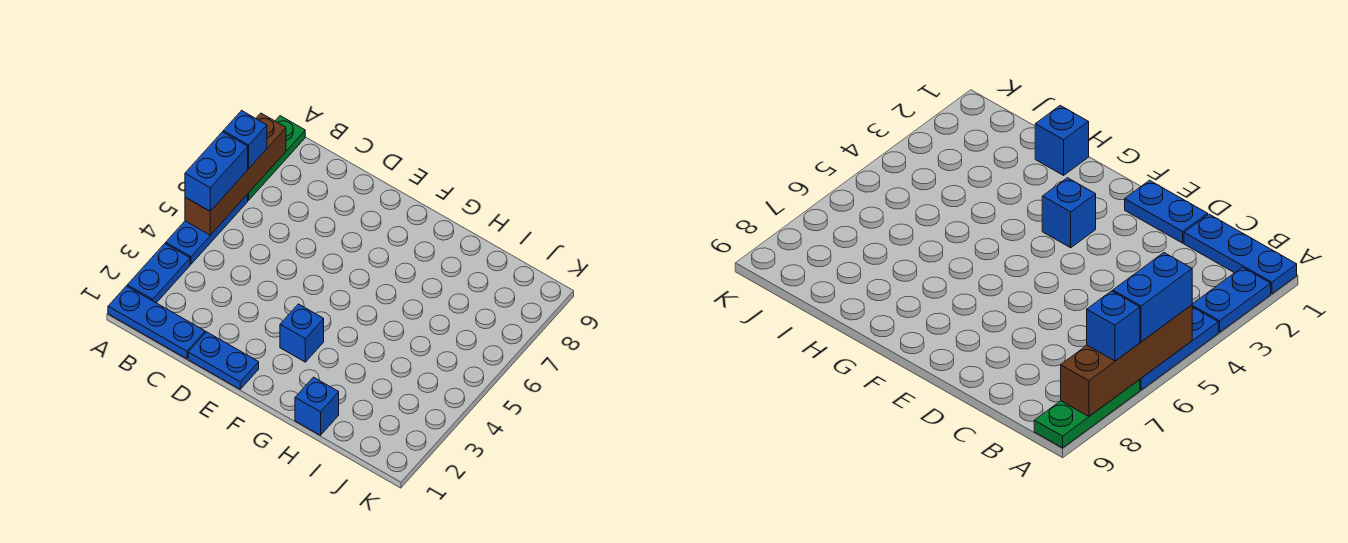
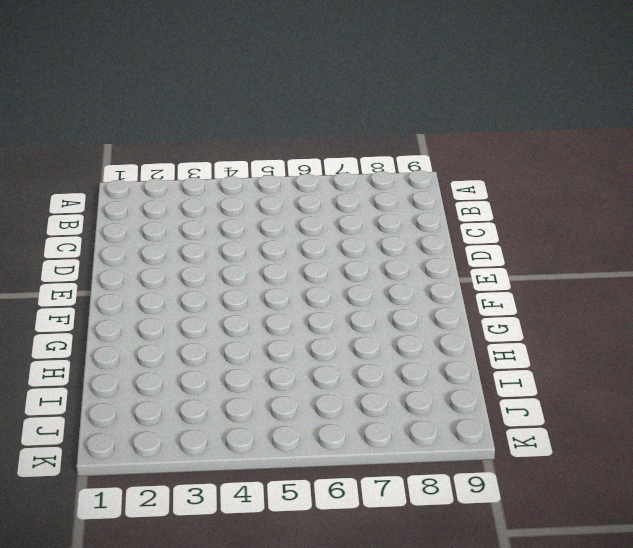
none -> blue 1x3 plate [108,286,205,359]
none -> blue 1x2 plate [127,244,190,303]

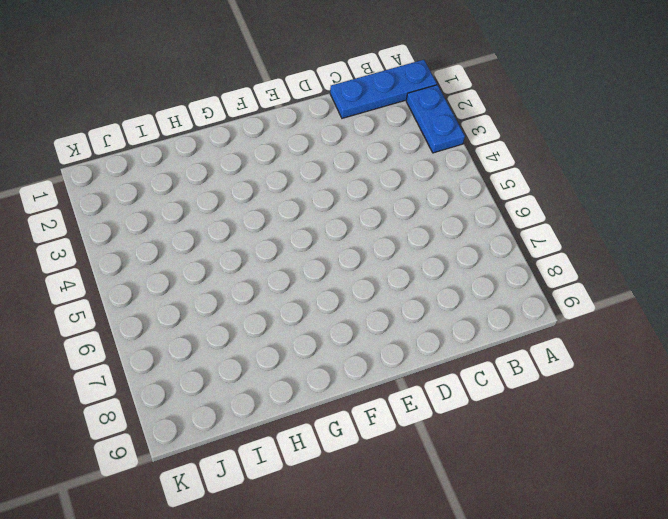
none -> blue 1x3 plate [166,194,248,264]
none -> green 1x3 plate [248,116,305,200]

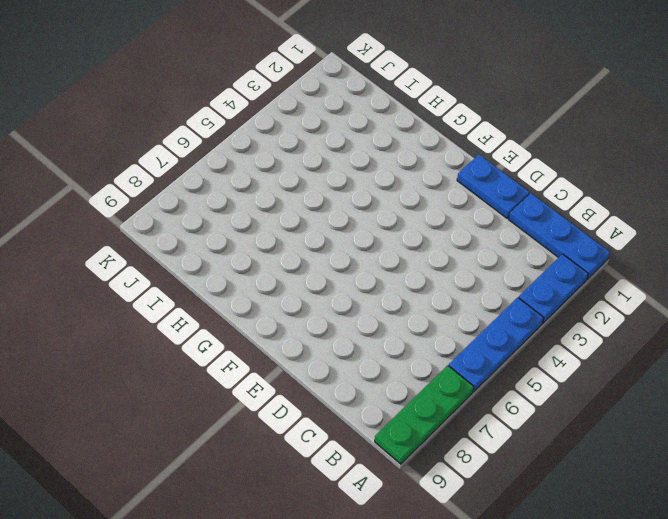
none -> blue 1x1 brick [280,304,324,362]
none -> blue 1x1 brick [295,377,339,435]

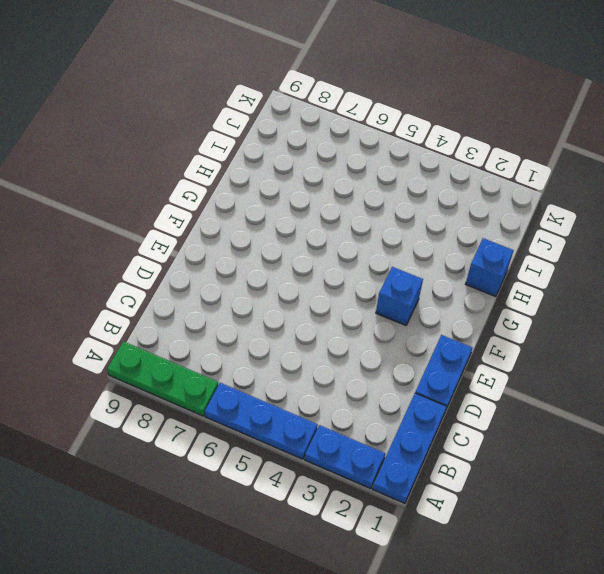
none -> brown 1x4 brick [185,113,286,235]
none -> blue 1x2 brick [185,132,248,211]

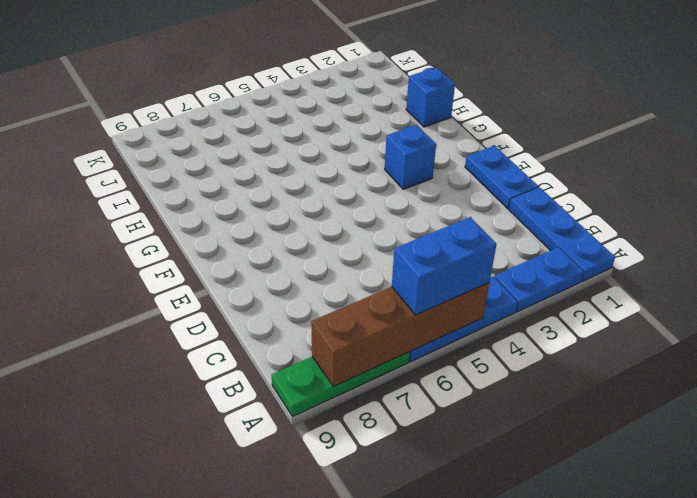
none -> blue 1x1 brick [223,111,267,169]

